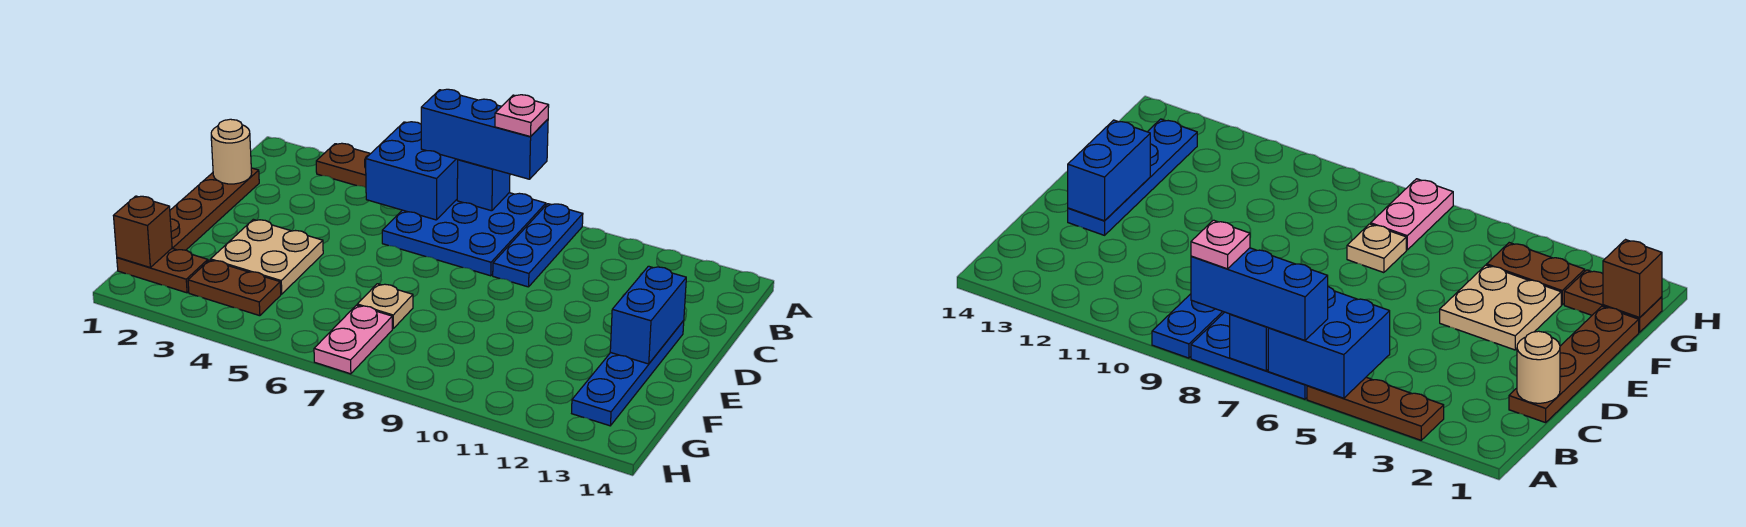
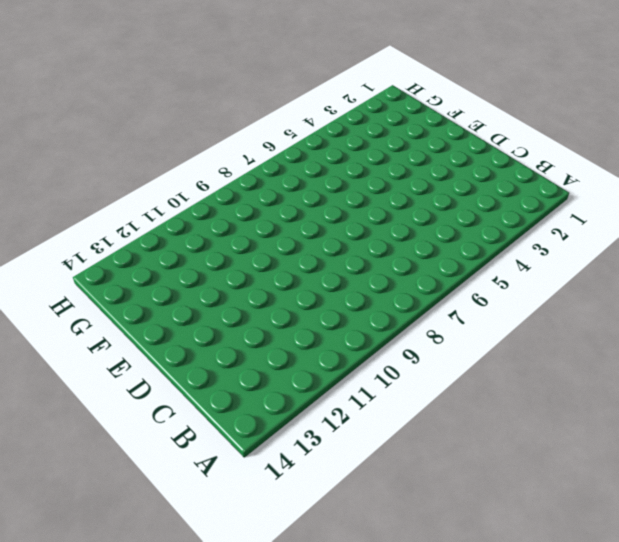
none -> brown 1x3 plate [316,143,370,187]
none -> blue 3x3 plate [382,193,546,276]
none -> blue 1x3 plate [493,204,583,287]

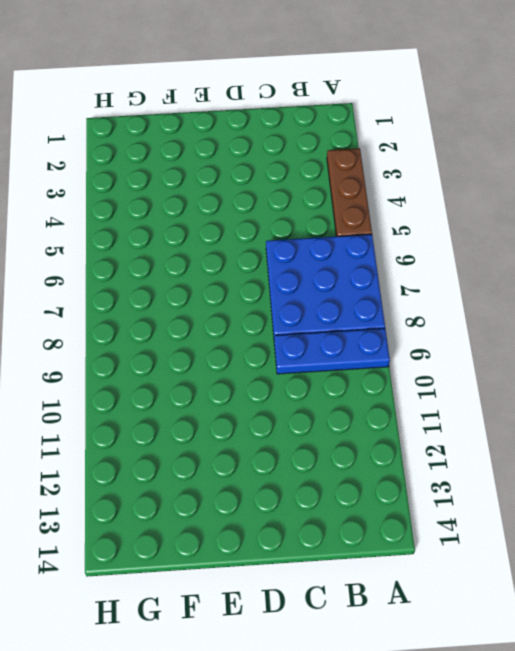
none -> brown 1x4 plate [170,168,259,250]
none -> blue 1x4 plate [572,321,684,426]
none -> tan 2x2 plate [211,219,323,294]

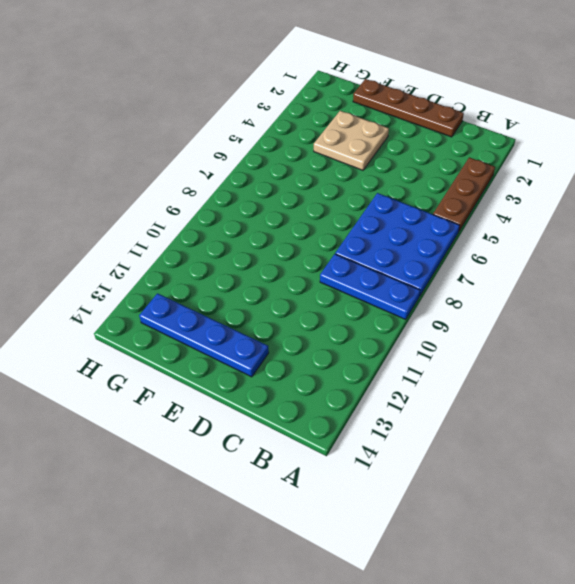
none -> tan 1x1 plate [357,284,413,329]
none -> brown 1x2 plate [117,249,208,293]
none -> brown 1x2 plate [188,260,281,316]

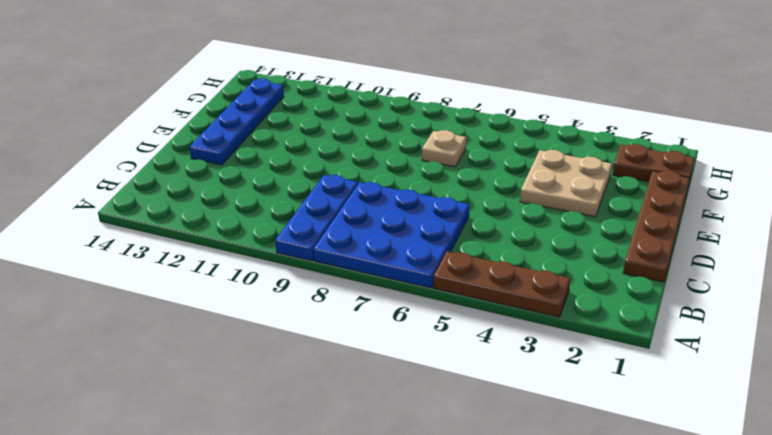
none -> brown 1x2 plate [188,260,281,316]
none -> pink 1x2 plate [314,305,392,374]
none -> blue 2x2 brick [366,122,458,220]

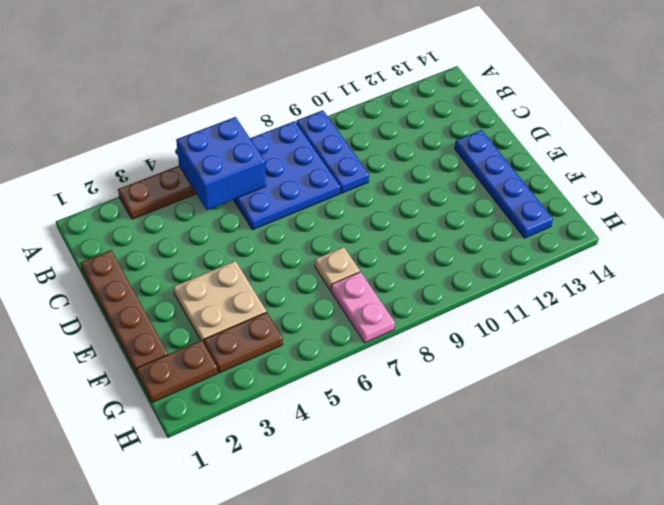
none -> blue 1x1 brick [457,160,510,211]
none -> tan 1x1 round brick [211,119,252,184]
none -> blue 1x2 brick [610,266,686,364]

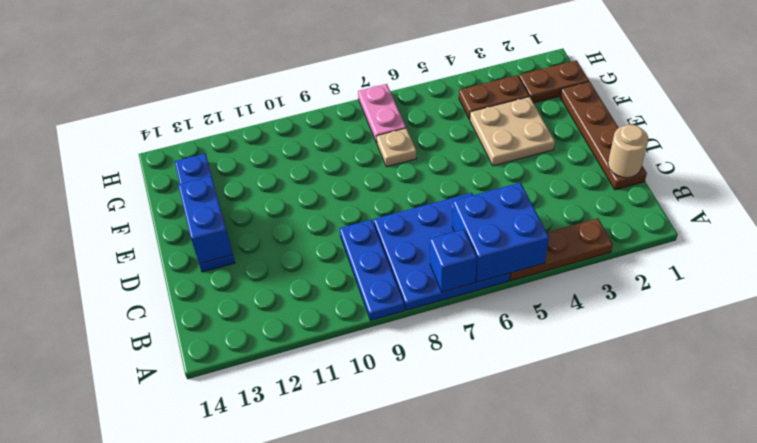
none -> brown 1x1 brick [113,196,172,268]
none -> blue 1x3 brick [421,89,548,179]
none -> pink 1x1 plate [495,95,549,137]

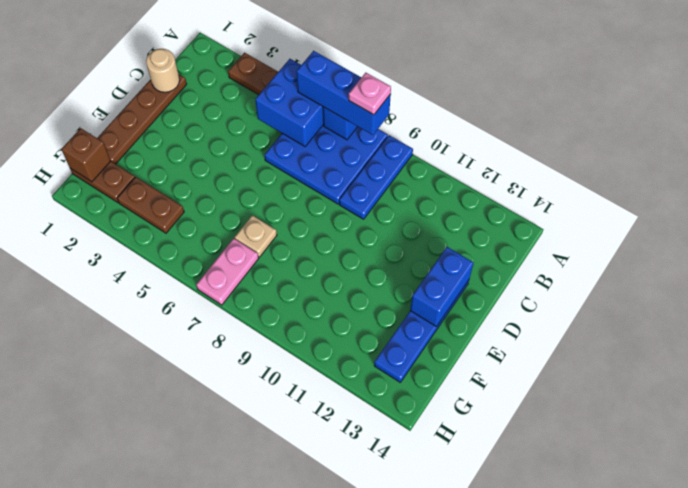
none -> tan 2x2 plate [211,219,323,294]

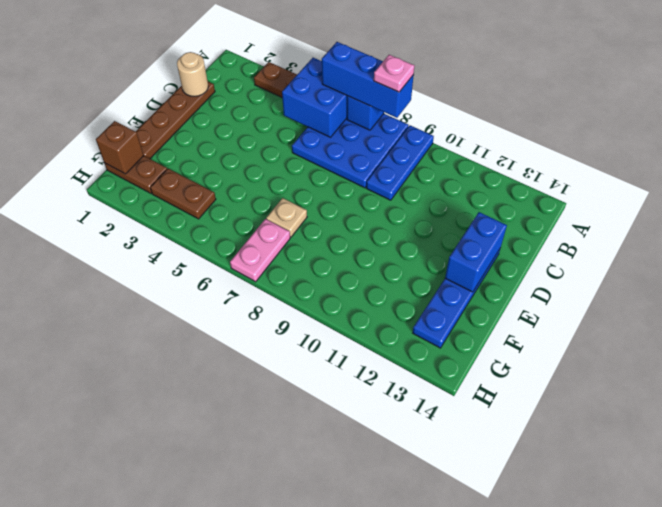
none -> tan 2x2 plate [211,219,323,294]

